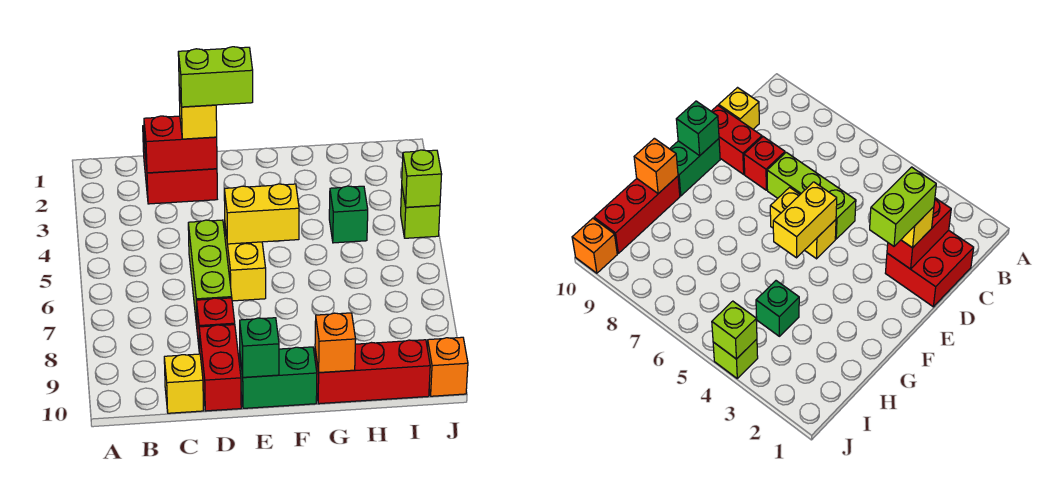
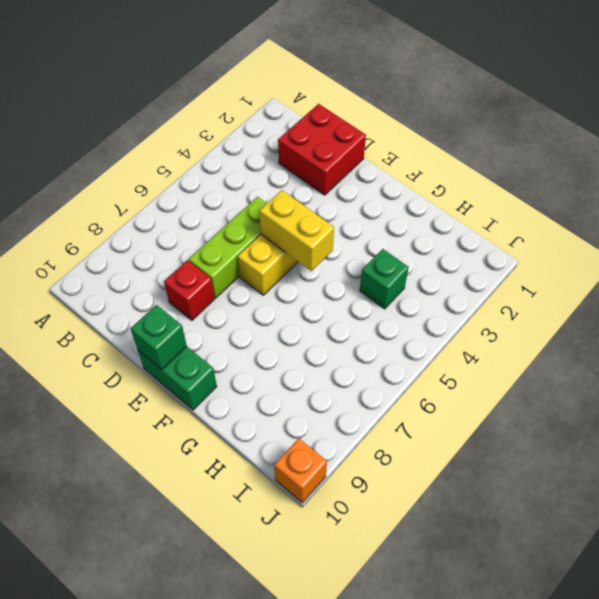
none -> yellow 1x1 brick [164,354,204,413]
none -> red 1x2 brick [199,325,241,411]
none -> red 1x3 brick [315,340,430,404]

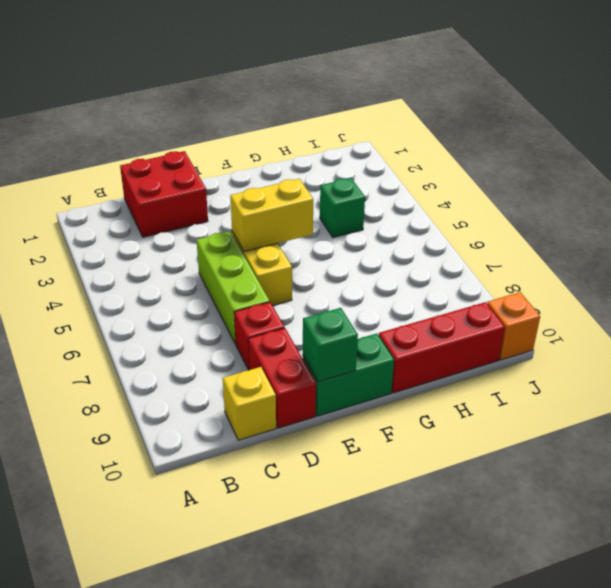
none -> lime 1x1 brick [401,189,440,238]
none -> red 1x2 brick [144,116,217,173]
none -> orange 1x1 brick [315,313,356,373]

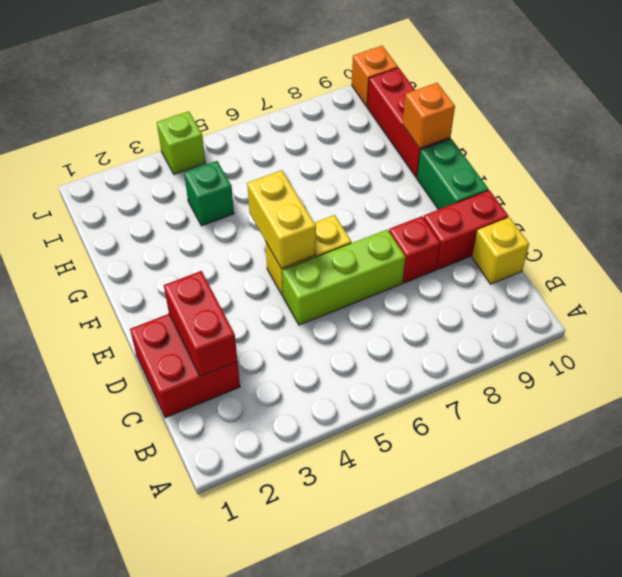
none -> green 1x1 brick [240,318,279,377]
none -> lime 1x1 brick [402,150,442,207]
none -> yellow 1x1 brick [179,88,217,139]

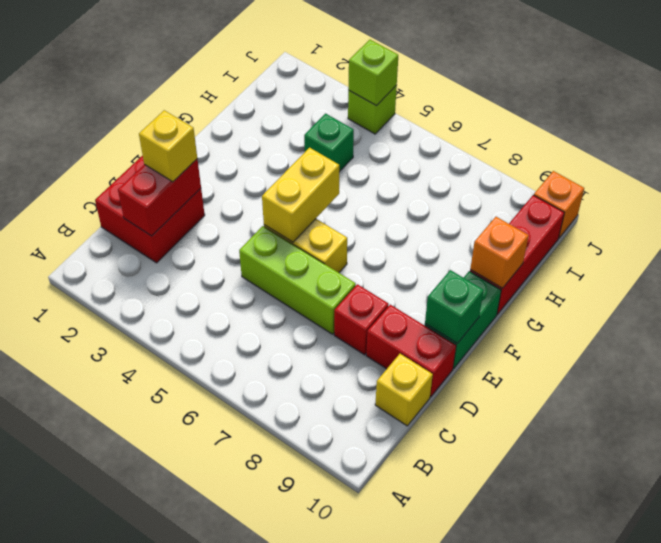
none -> lime 1x2 brick [178,47,253,107]

